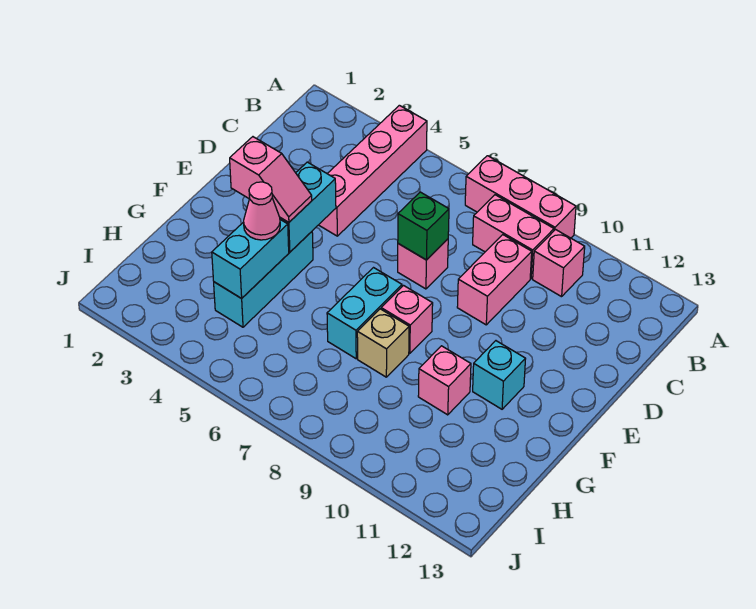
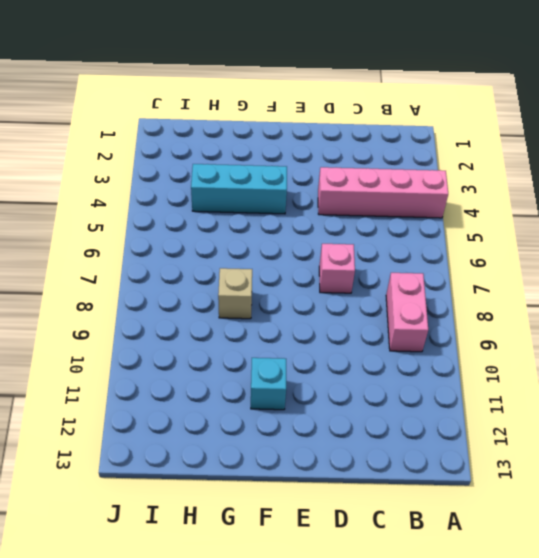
none -> pink 1x3 brick [465,156,576,238]
none -> pink 1x1 brick [533,230,585,297]
none -> pink 1x2 brick [457,235,532,325]

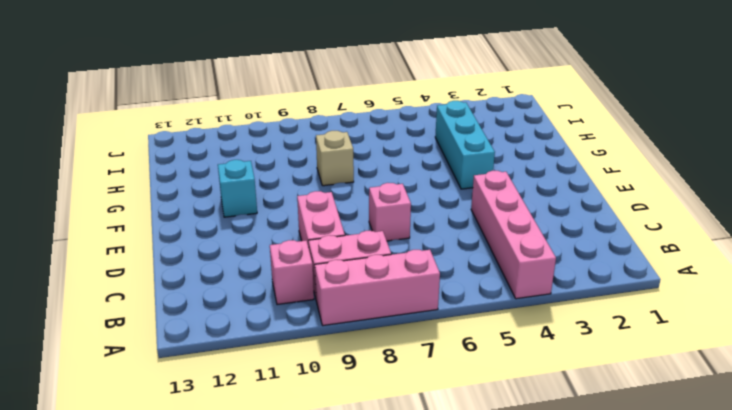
none -> cyan 1x2 brick [327,268,402,359]
none -> pink 1x1 brick [381,286,433,353]
none -> pink 1x1 brick [418,346,471,415]

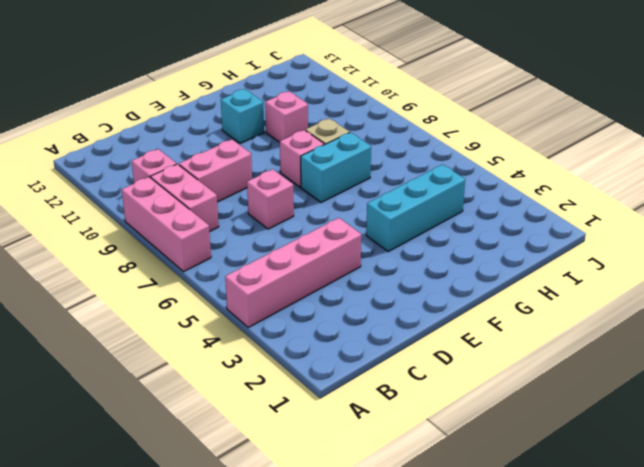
none -> green 1x1 brick [398,192,449,260]
none -> cyan 1x2 brick [280,162,336,252]
none -> cyan 1x2 brick [212,220,289,298]

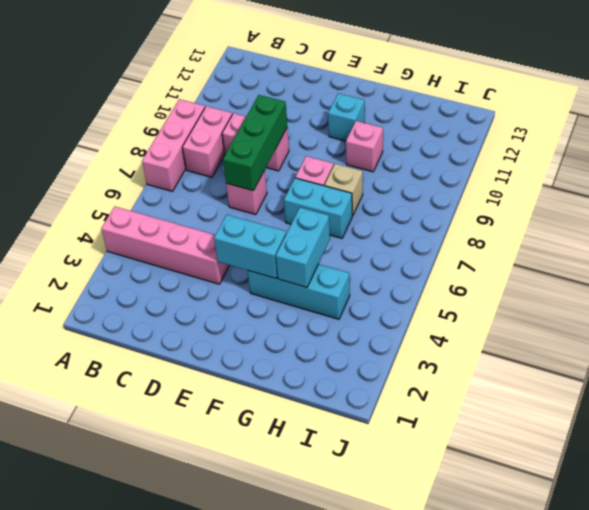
green 1x3 brick [223,95,287,191] -> green 1x1 brick [398,192,449,260]
cyan 1x2 brick [276,207,330,287] -> cyan 1x2 brick turned to [212,220,289,298]
none -> pink 1x1 brick [533,230,585,297]
none -> pink 1x2 slope [230,137,312,222]
none -> pink 1x1 cone [244,182,280,240]

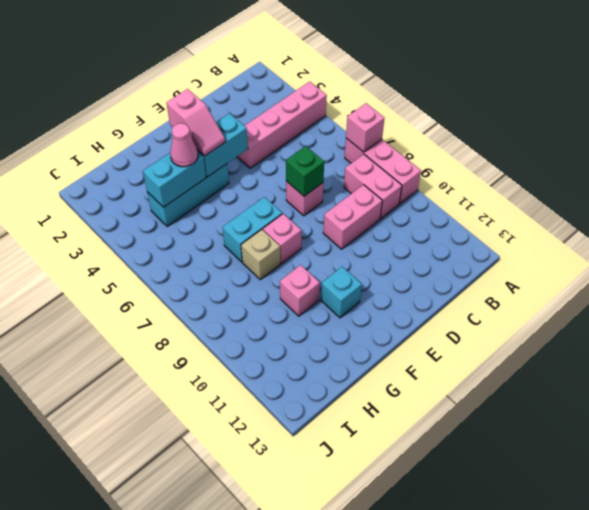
pink 1x1 brick [346,103,384,152] -> pink 1x1 brick moved to [533,230,585,297]

